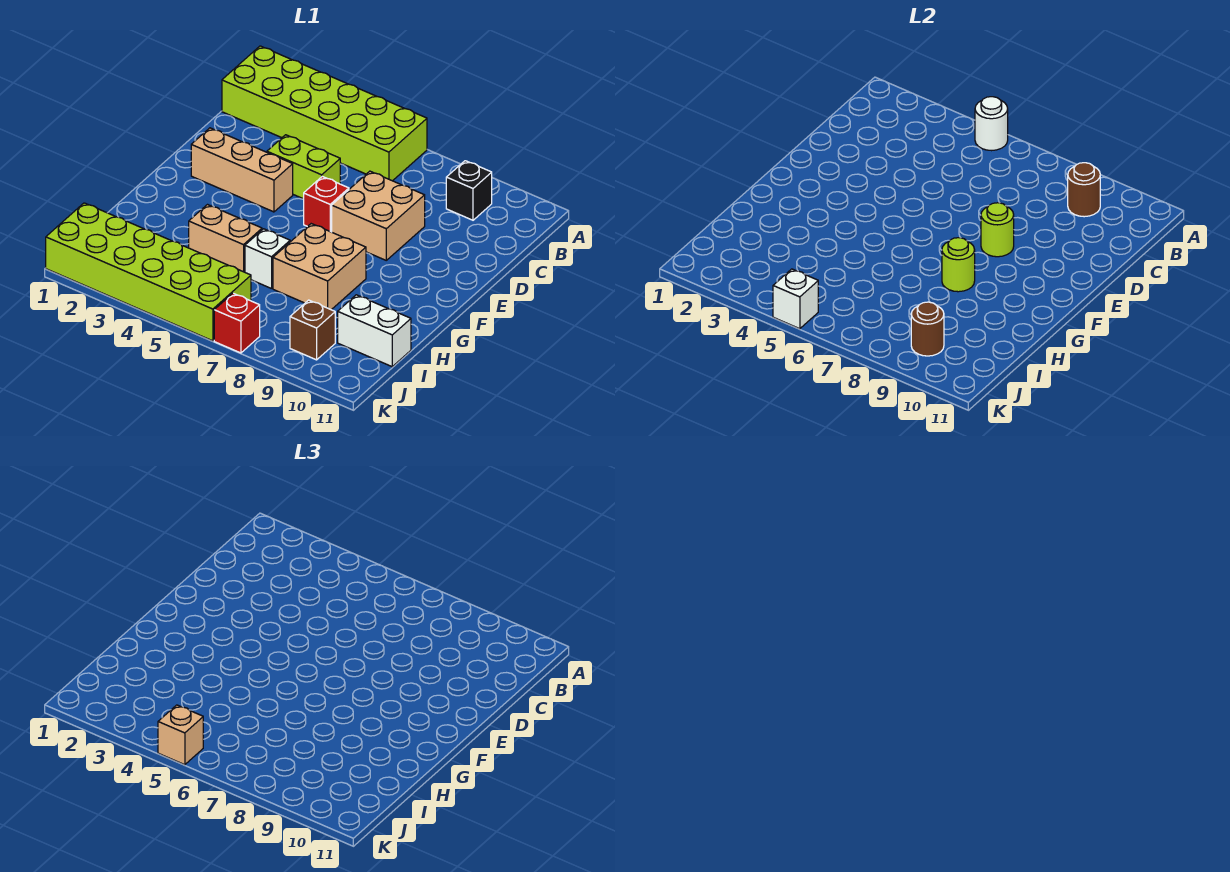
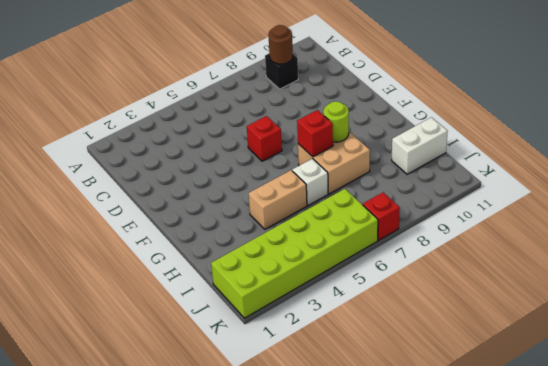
red 1x1 brick [297,110,333,157] -> none
none -> lime 2x6 brick [222,46,427,181]
none -> lime 1x2 brick [267,135,340,199]
none -> tan 2x2 brick [332,171,425,260]

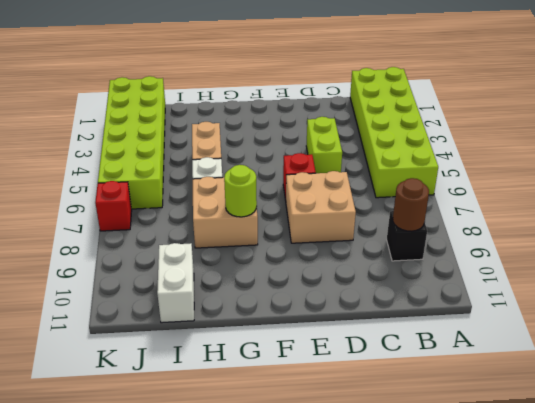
none -> tan 1x3 brick [191,128,293,212]
none -> brown 1x1 brick [290,300,335,360]
none -> white 1x1 round brick [975,97,1008,151]

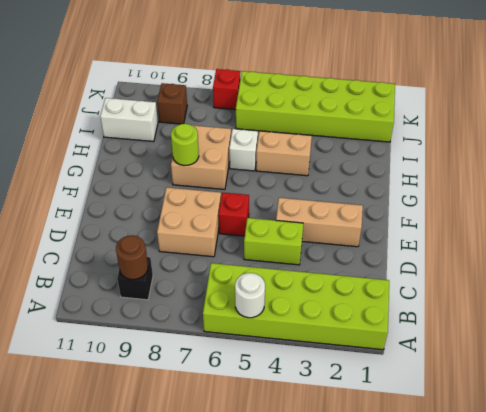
none -> lime 1x1 round brick [981,203,1014,257]
none -> brown 1x1 round brick [911,302,944,356]
none -> white 1x1 brick [773,269,818,329]

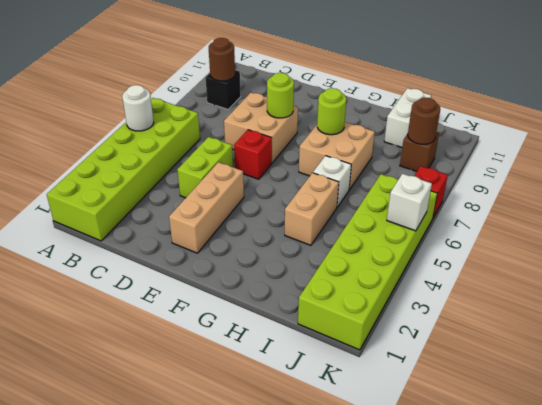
none -> tan 1x1 brick [158,705,203,765]

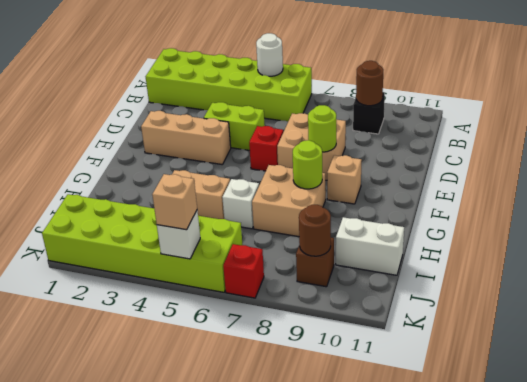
tan 1x1 brick [327,155,362,204] -> none

